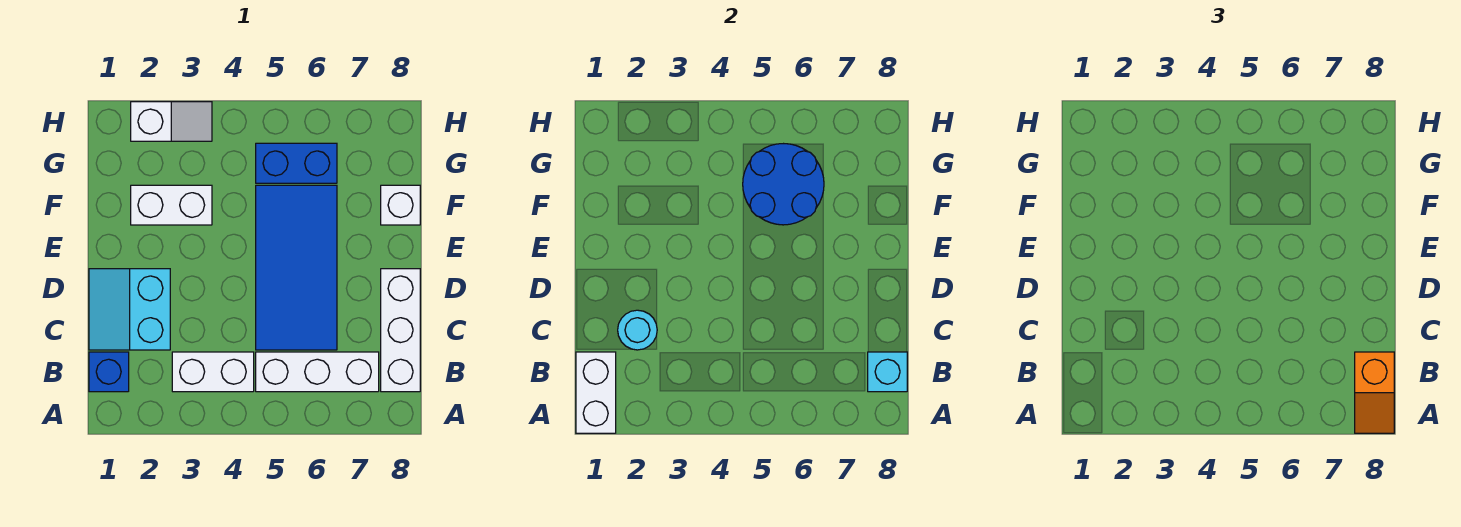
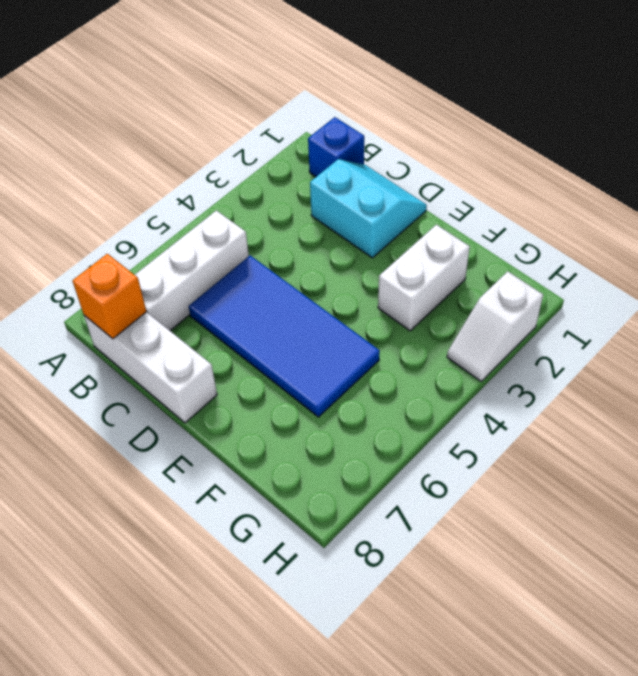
orange 1x1 brick [72,254,146,339] -> cyan 1x1 brick [868,352,907,392]
none -> white 1x2 brick [172,352,254,392]
none -> white 1x1 brick [381,185,420,225]
none -> blue 1x2 brick [256,143,337,183]

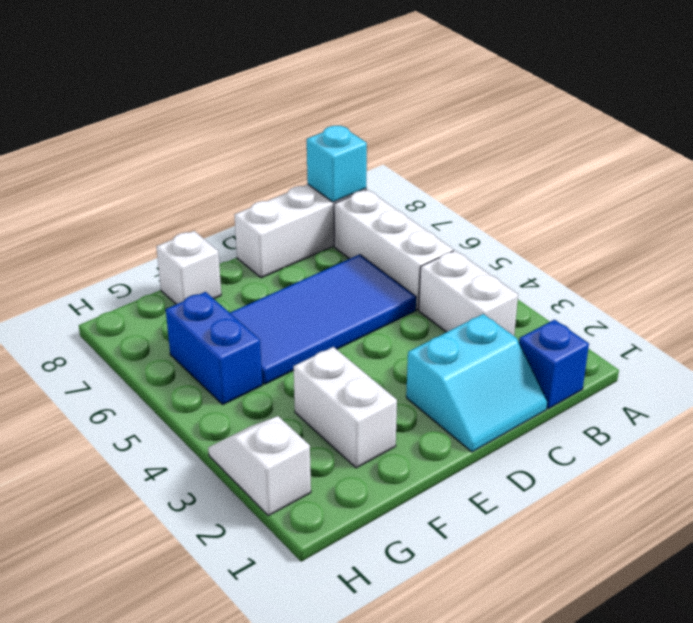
none -> white 1x2 brick [576,352,616,433]
none -> cyan 1x1 round brick [618,310,657,350]
none -> blue 2x2 round brick [743,144,824,225]

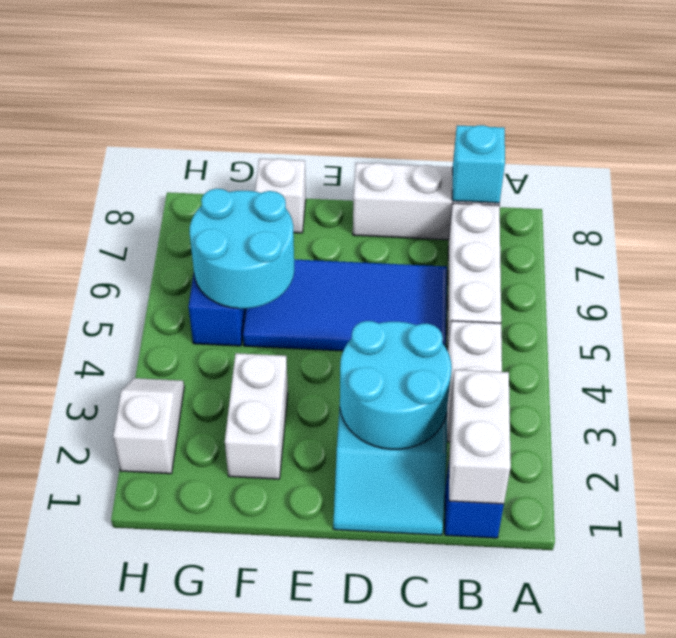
white 1x2 brick [449,370,511,504] -> white 1x2 brick turned to [576,352,616,433]
cyan 2x2 round brick [340,321,452,449] -> cyan 1x1 round brick [618,310,657,350]
cyan 2x2 round brick [190,189,294,309] -> blue 2x2 round brick [743,144,824,225]
none -> orange 1x2 slope [1355,352,1394,433]

